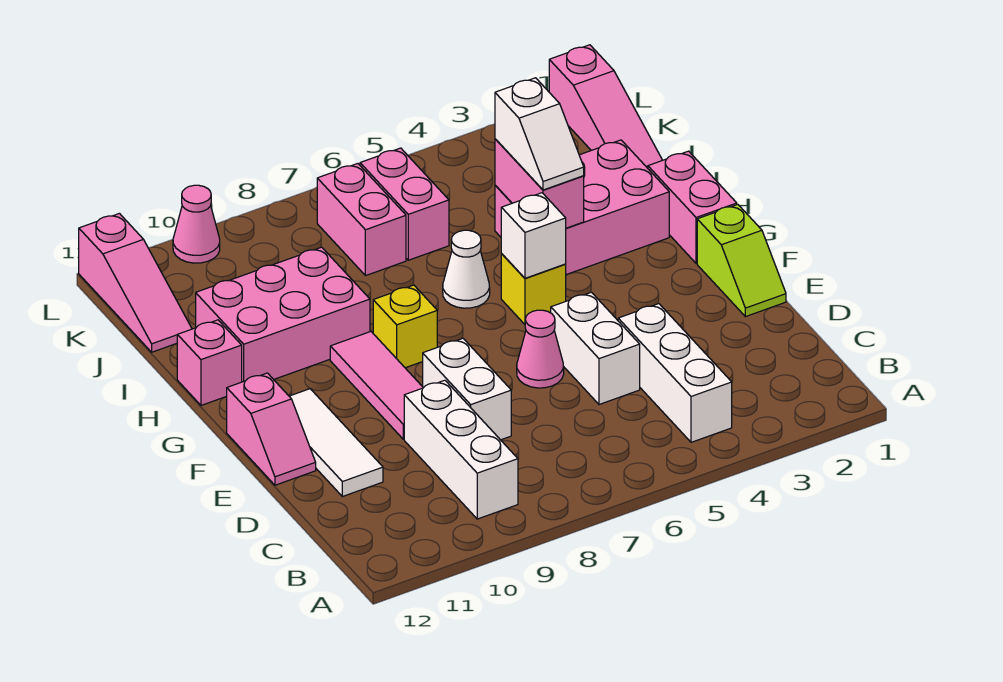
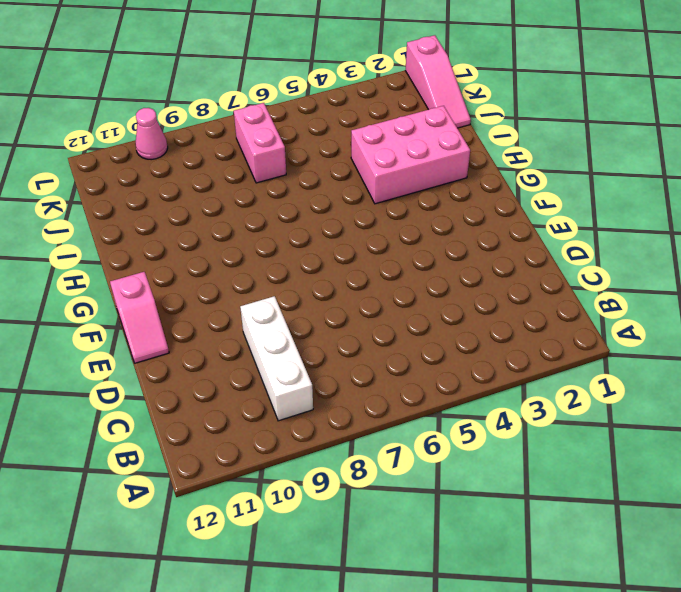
none -> white 1x3 brick [618,304,732,442]
none -> white 1x2 brick [551,292,640,404]
none -> white 1x2 brick [423,338,511,440]

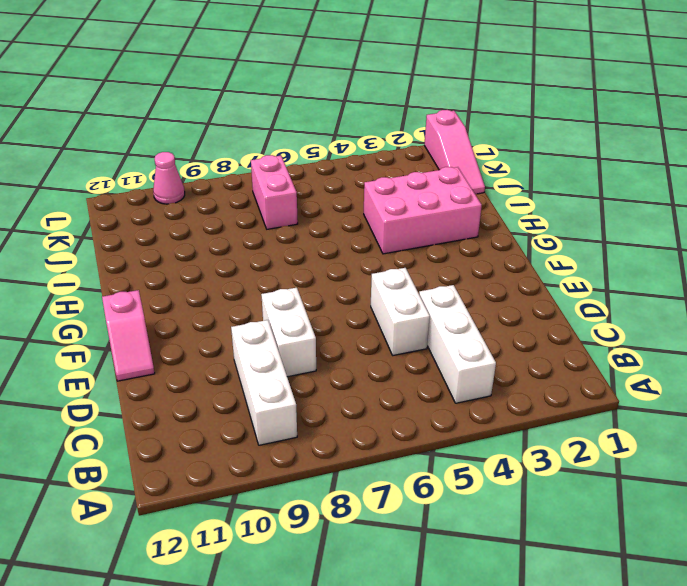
none -> white 1x3 tile [289,389,383,497]
none -> lime 1x2 slope [697,204,786,317]
none -> pink 1x1 cone [517,310,564,388]

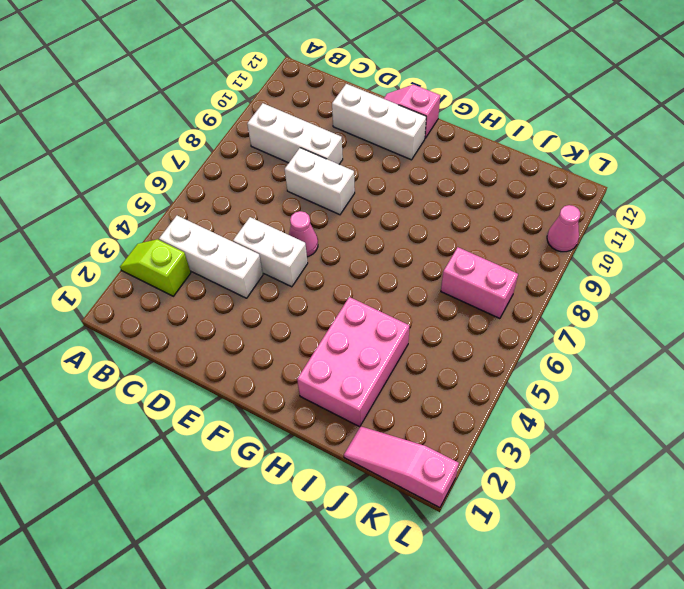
lime 1x2 slope [120,239,191,296] -> lime 1x2 slope moved to [697,204,786,317]
white 1x3 brick [332,84,426,160] -> white 1x3 tile [289,389,383,497]
none -> pink 1x3 tile [330,332,423,439]
none -> pink 1x2 brick [648,151,737,263]
none -> yellow 1x1 brick [501,254,566,324]

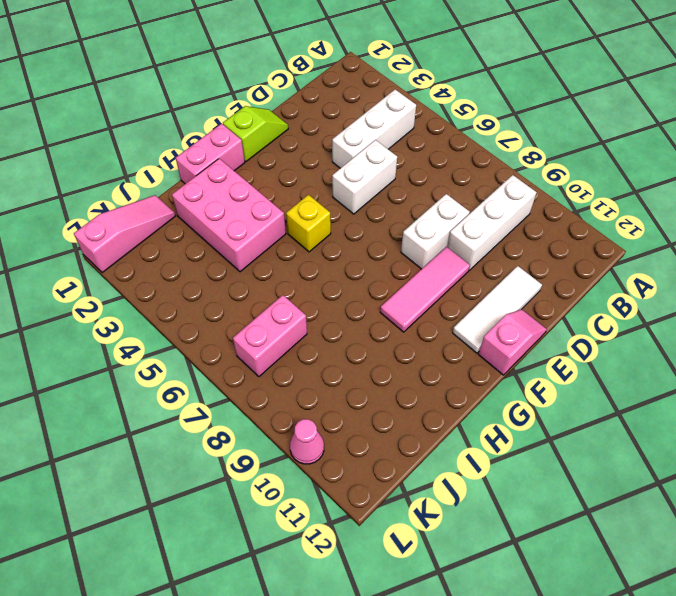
none -> pink 1x1 cone [517,310,564,388]
none -> yellow 1x1 brick [373,285,437,368]
none -> white 1x1 cone [443,230,490,308]

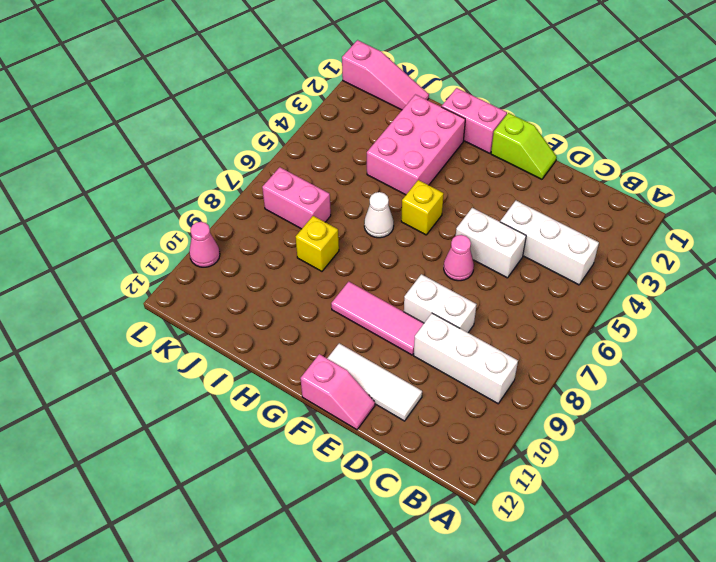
yellow 1x1 brick [296,216,339,271] -> yellow 1x1 brick moved to [373,285,437,368]
none -> pink 2x3 brick [196,247,370,382]
none -> pink 1x1 brick [177,320,242,405]
none -> pink 1x2 brick [360,148,449,260]

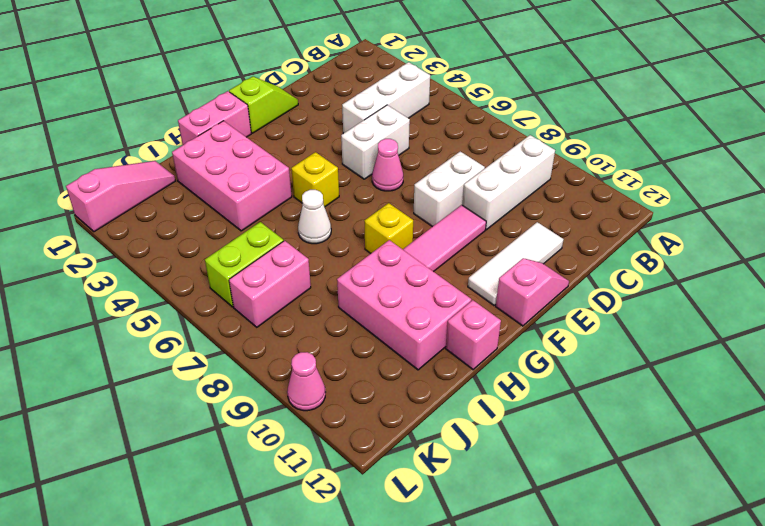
lime 1x2 brick [205,222,284,307] -> pink 1x2 brick [360,148,449,260]
none -> pink 1x3 slope [79,214,192,352]
none -> white 1x1 brick [501,193,566,278]
none -> pink 1x2 brick [495,139,584,228]

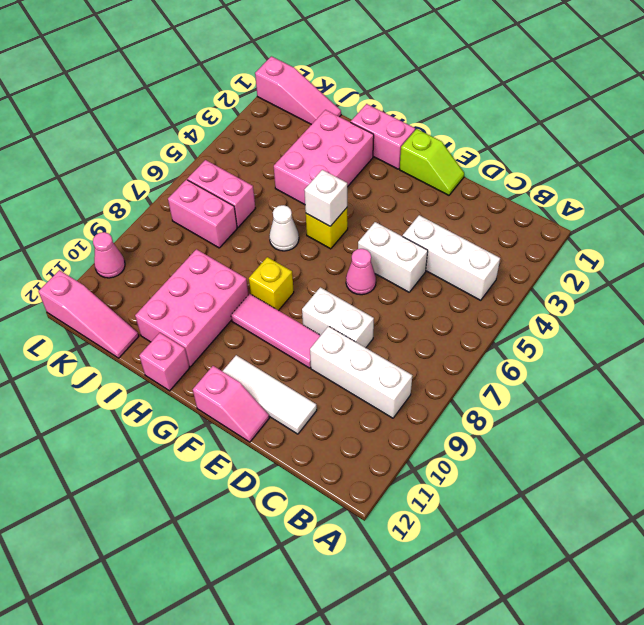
none -> pink 1x2 brick [495,139,584,228]
none -> white 1x2 slope [495,78,584,190]

